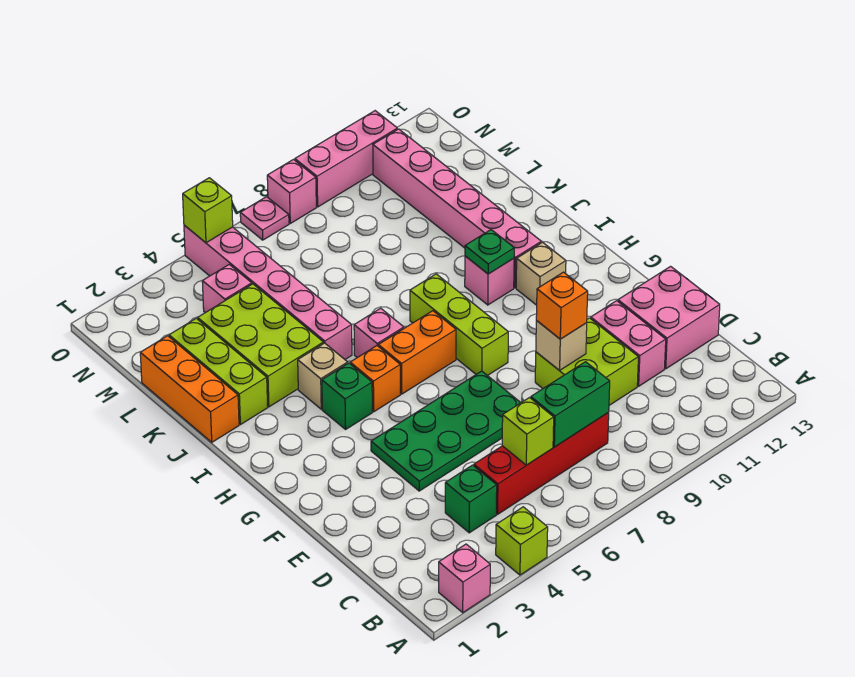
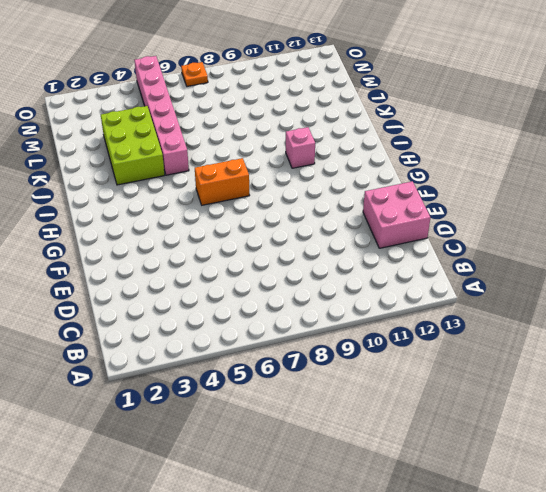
orange 1x1 plate [181,62,208,86] -> pink 1x1 plate [240,197,289,240]
none -> pink 1x1 brick [439,544,490,613]
none -> lime 1x1 brick [496,507,548,575]
none -> green 1x1 brick [445,465,497,533]
none -> red 1x4 brick [474,412,609,514]

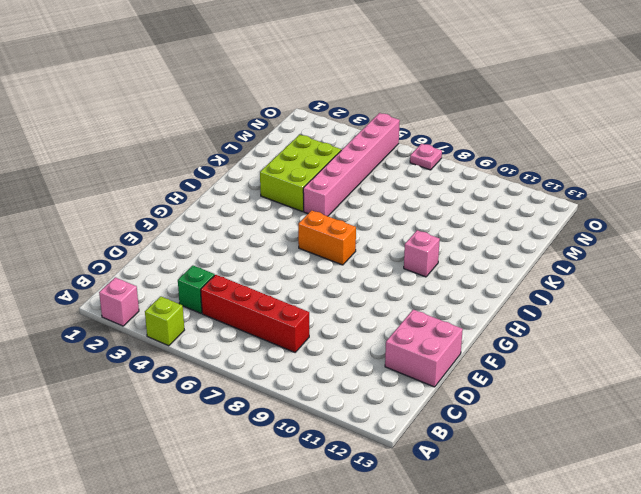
none -> lime 2x2 brick [535,318,638,405]
none -> pink 1x2 brick [591,301,666,386]
none -> green 2x4 plate [371,371,521,491]
none -> lime 1x3 brick [410,274,508,376]

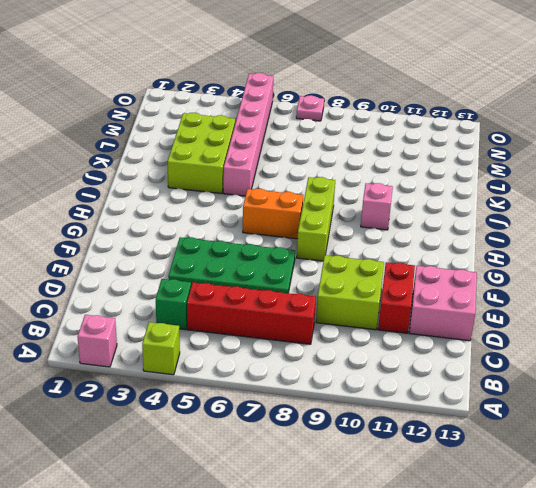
red 1x2 brick [378,262,415,333] -> pink 1x2 brick [591,301,666,386]
none -> green 1x1 brick [322,363,372,429]
none -> orange 1x1 brick [350,346,400,412]
none -> tan 1x1 brick [516,242,566,305]
none -> tan 1x1 brick [298,343,348,409]

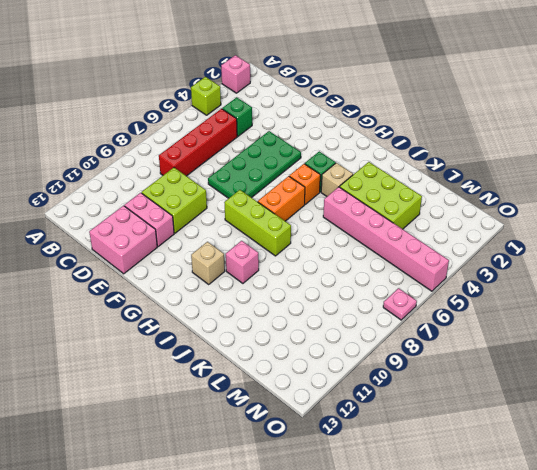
none -> pink 1x1 brick [354,308,404,358]
none -> pink 1x6 brick [373,129,541,288]
none -> orange 1x3 brick [140,336,239,442]
none -> lime 1x3 brick [169,318,268,425]

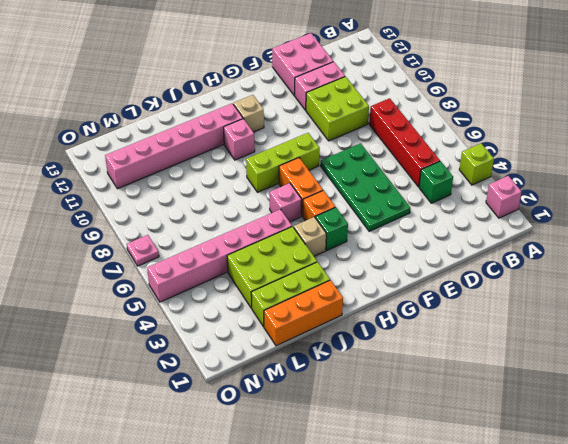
none -> pink 1x1 brick [202,265,252,313]
none -> pink 1x1 brick [267,160,316,223]
none -> pink 1x3 brick [295,111,397,207]
none -> lime 1x1 brick [502,398,554,465]

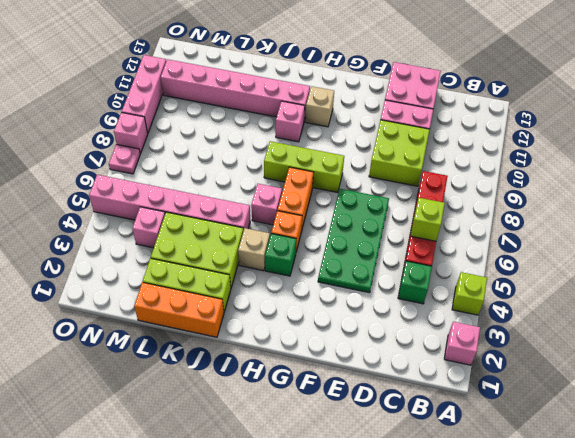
none -> green 1x2 brick [531,362,610,447]
none -> tan 1x1 brick [536,321,587,370]
none -> green 1x1 plate [465,230,514,274]
none -> lime 1x1 brick [183,178,233,243]

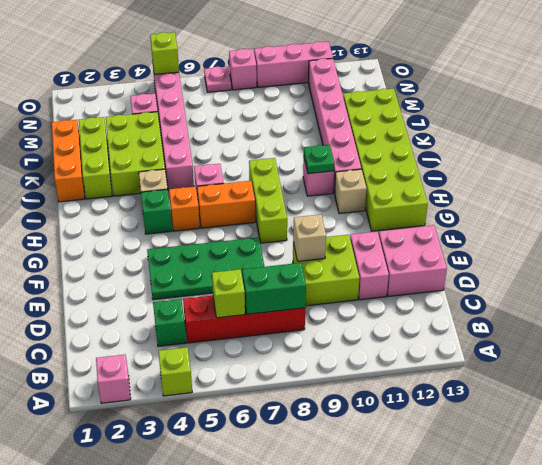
lime 2x6 brick [343,88,428,231] -> none
none -> orange 1x1 brick [536,272,588,339]

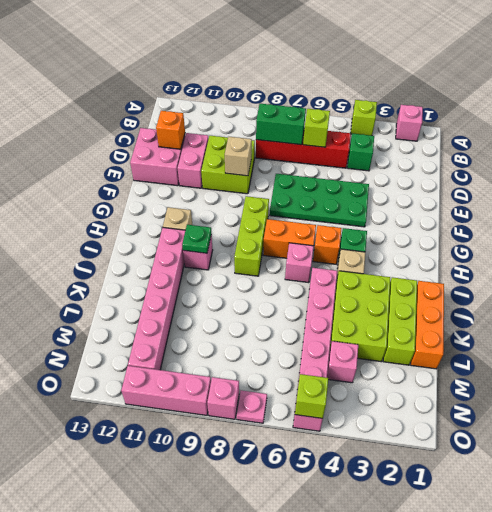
orange 1x1 brick [156,111,185,149] -> orange 1x1 brick moved to [536,272,588,339]

